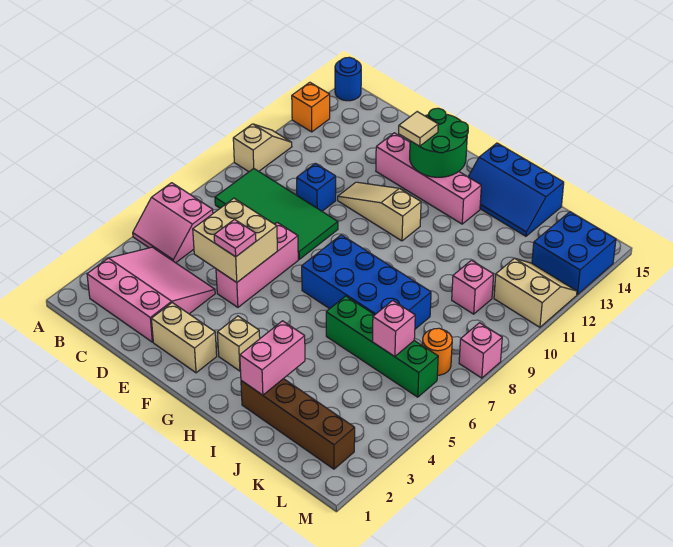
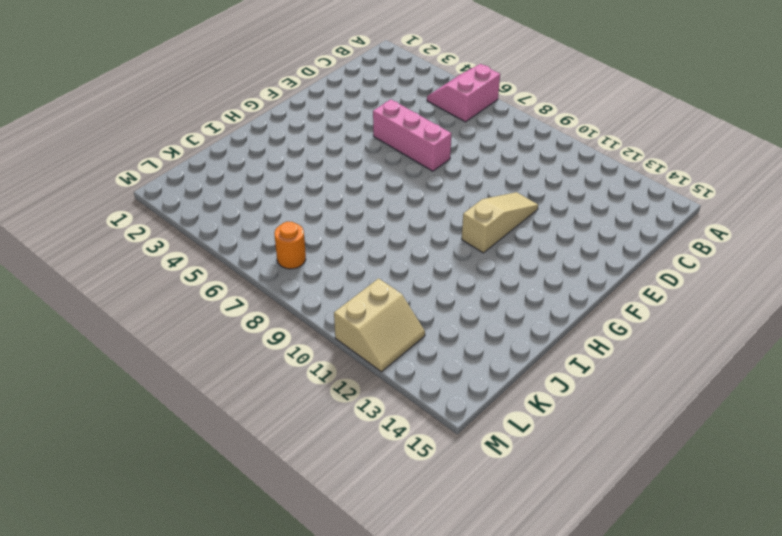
none -> tan 1x2 slope [233,124,292,172]
none -> orange 1x1 brick [292,82,330,132]
none -> blue 1x1 round brick [335,57,361,101]

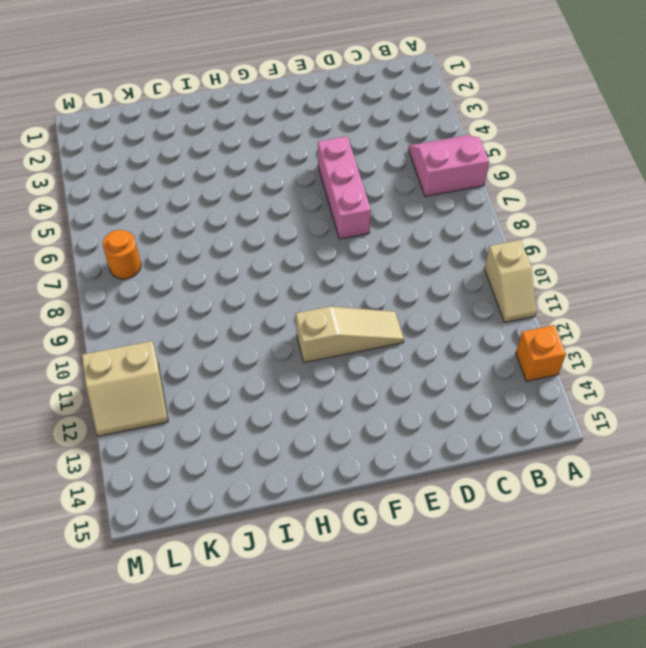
none -> blue 1x1 round brick [335,57,361,101]
none -> pink 3x3 slope [87,247,215,342]
none -> green 2x4 tile [215,169,338,259]

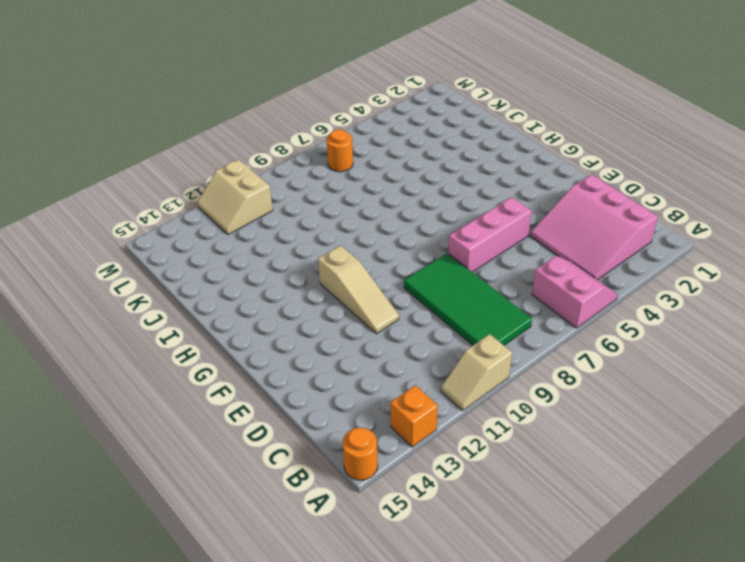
orange 1x1 round brick [343,428,378,480] -> blue 1x1 round brick [335,57,361,101]
none -> blue 1x1 brick [297,163,336,211]
none -> tan 1x2 brick [151,303,217,373]
none -> pink 1x4 brick [376,133,481,224]

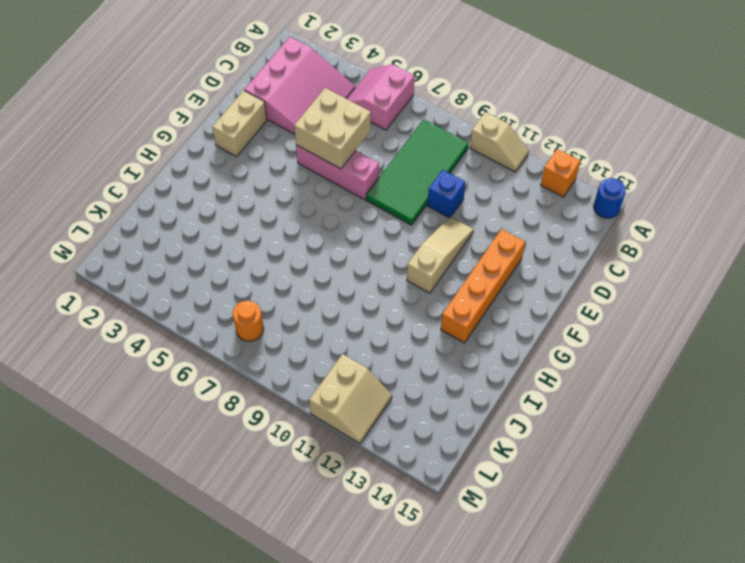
orange 1x4 brick [441,229,525,343] -> pink 1x4 brick [376,133,481,224]
none -> tan 1x1 brick [217,316,260,371]
none -> blue 2x4 brick [302,235,431,329]
none -> blue 2x3 slope [468,143,564,236]

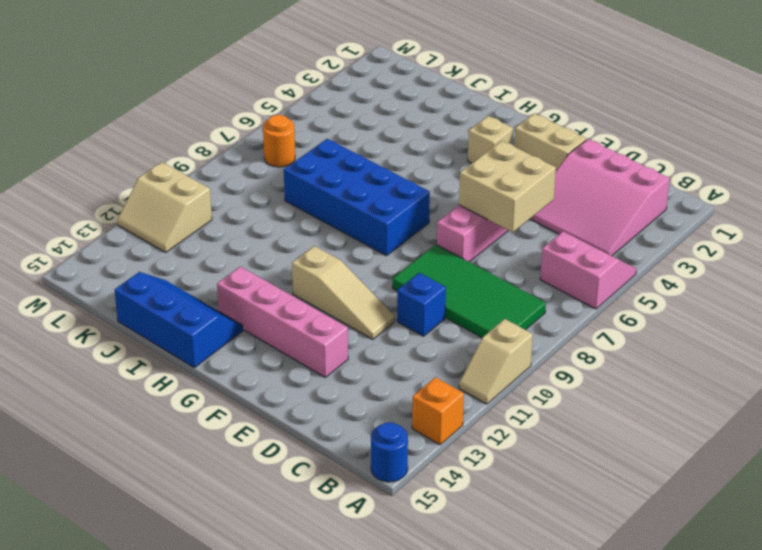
none -> brown 1x4 brick [241,379,355,469]
none -> green 1x4 brick [326,296,438,397]
none -> pink 1x1 brick [452,260,494,314]

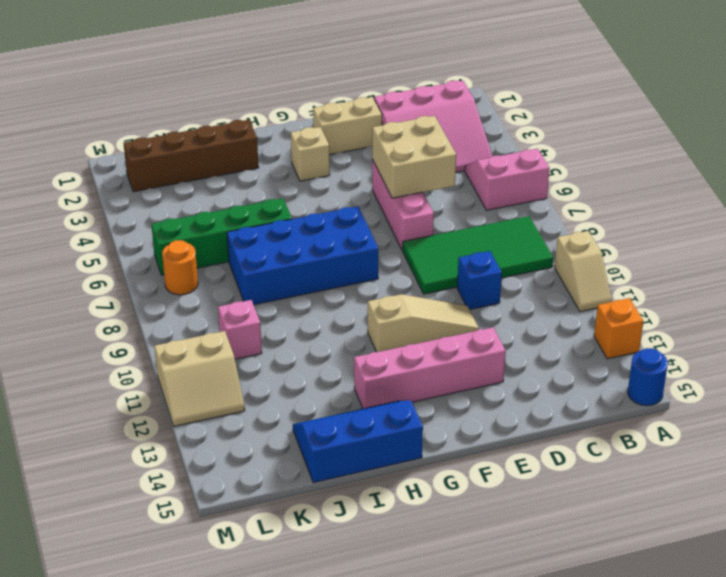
none -> blue 2x2 brick [532,212,616,295]
none -> pink 1x1 brick [459,323,502,378]
none -> green 2x2 round brick [410,108,468,177]

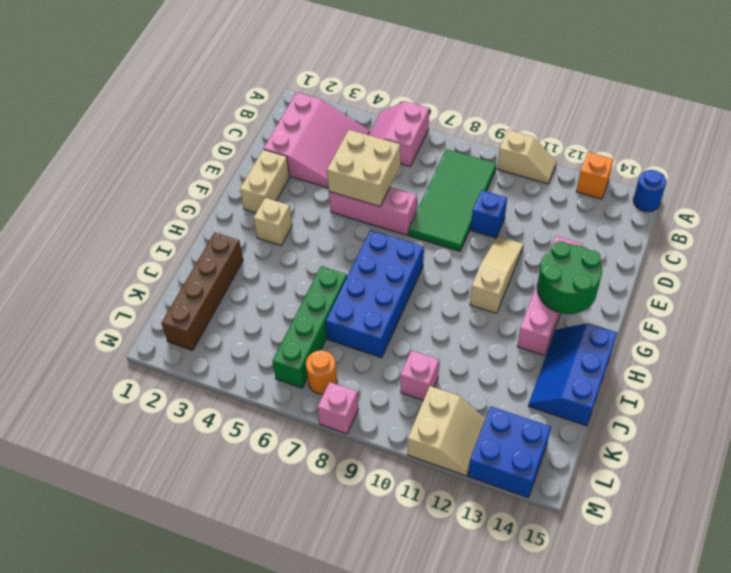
none -> pink 1x2 brick [240,321,305,395]
none -> pink 1x1 brick [372,300,415,357]
none -> pink 1x1 plate [214,220,256,257]

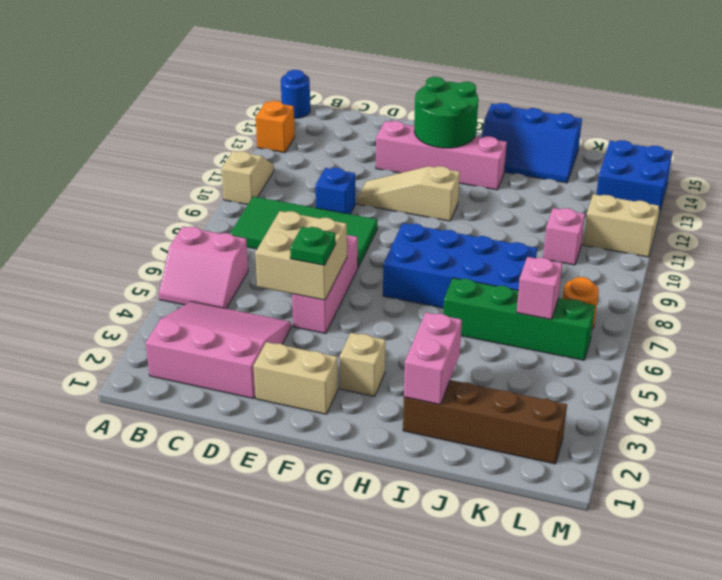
green 1x1 plate [290,227,336,265] -> pink 1x1 plate [214,220,256,257]
none -> pink 1x1 brick [459,323,502,378]
none -> tan 1x1 tile [399,112,438,146]

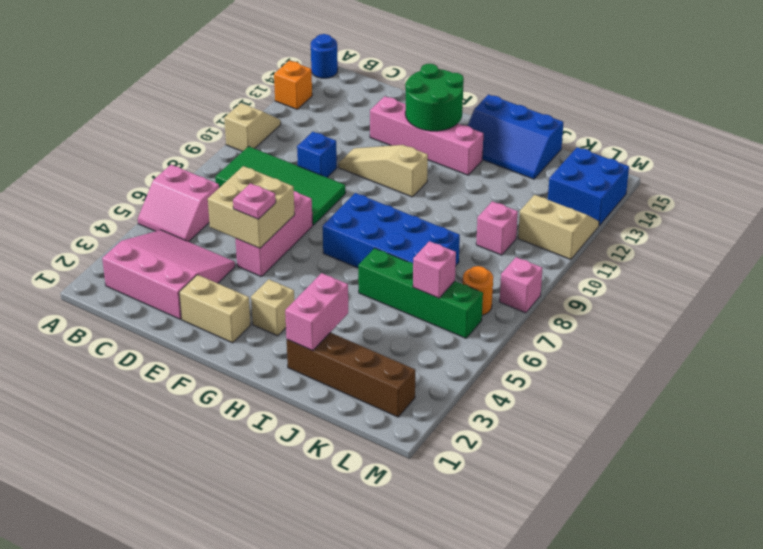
none -> tan 1x1 tile [399,112,438,146]

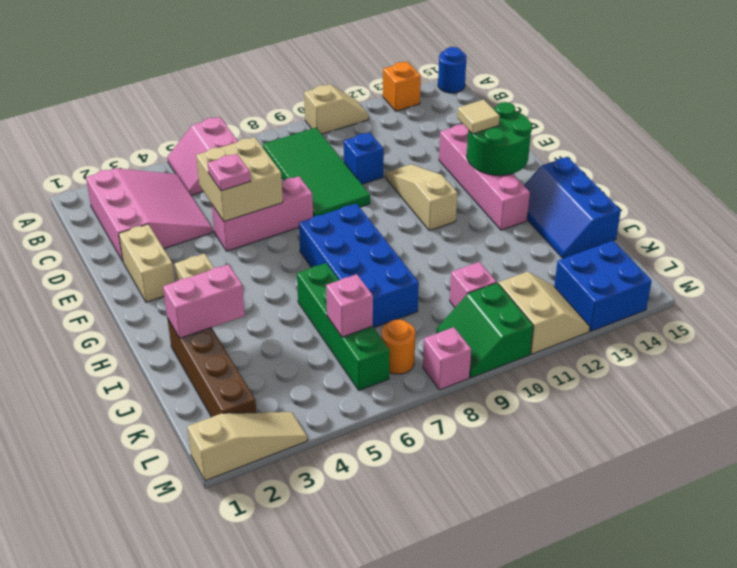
green 2x2 slope [437,283,533,378] -> none
tan 1x3 slope [187,412,307,481] -> none

